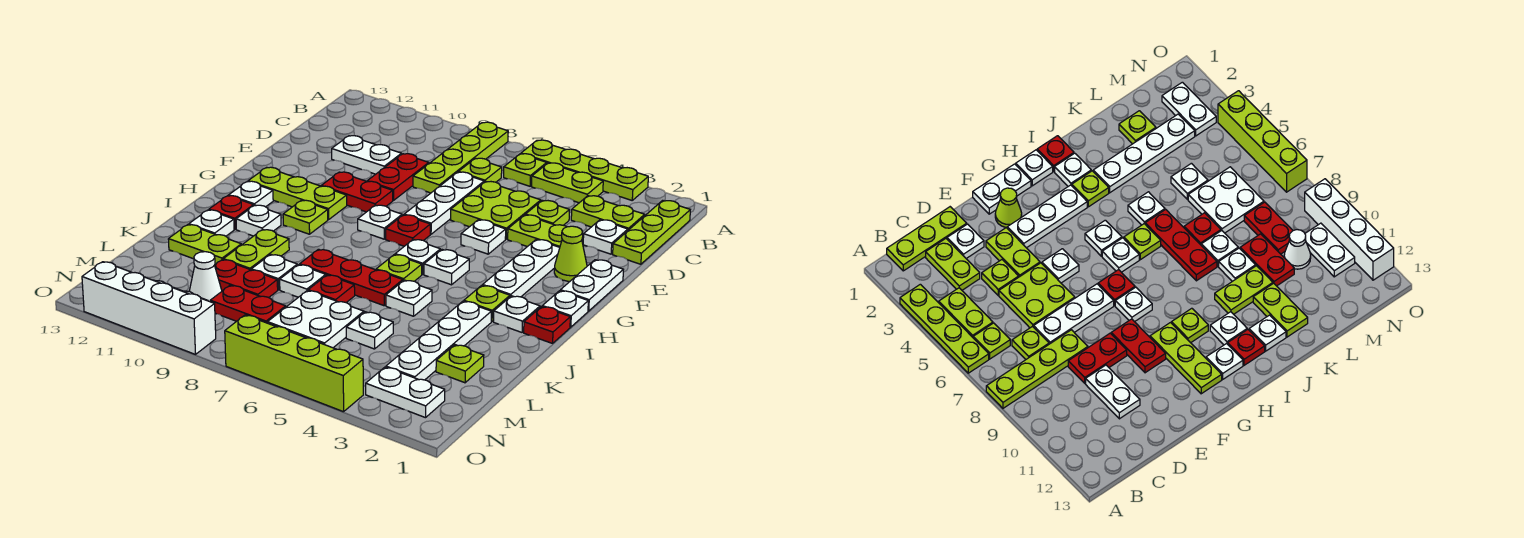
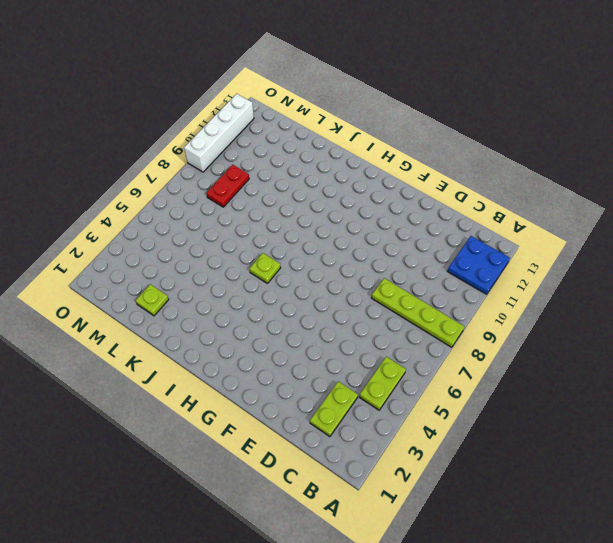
blue 2x2 plate [447,236,510,294] -> none
none -> lime 1x4 plate [521,140,648,200]
none -> lime 1x3 plate [613,200,690,264]
none -> lime 1x1 plate [504,154,547,186]
none -> lime 1x1 plate [459,158,502,182]

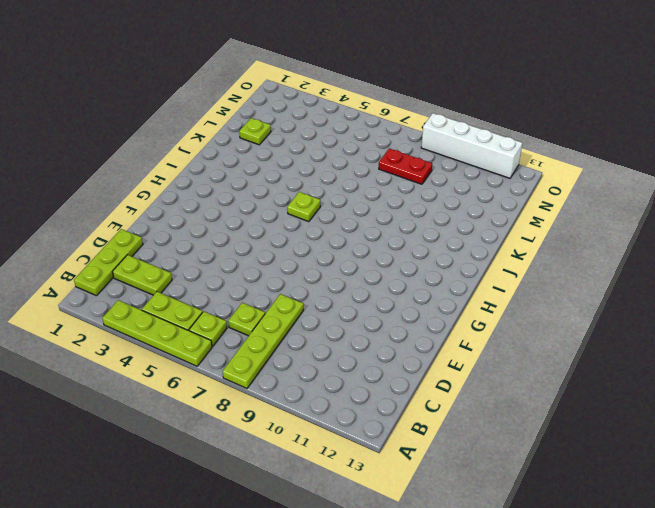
none -> white 1x1 plate [583,220,628,254]
none -> lime 1x1 plate [526,200,570,225]
none -> lime 2x2 plate [451,181,541,239]
none -> white 1x3 plate [404,172,484,234]

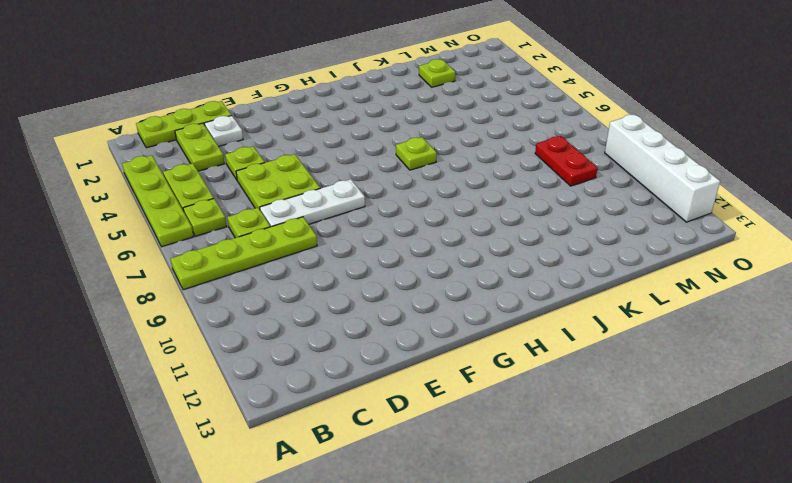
none -> red 1x2 plate [367,154,429,201]
none -> white 1x2 plate [332,136,401,174]
none -> lime 1x2 plate [508,215,566,247]
none -> white 1x2 plate [560,260,623,311]

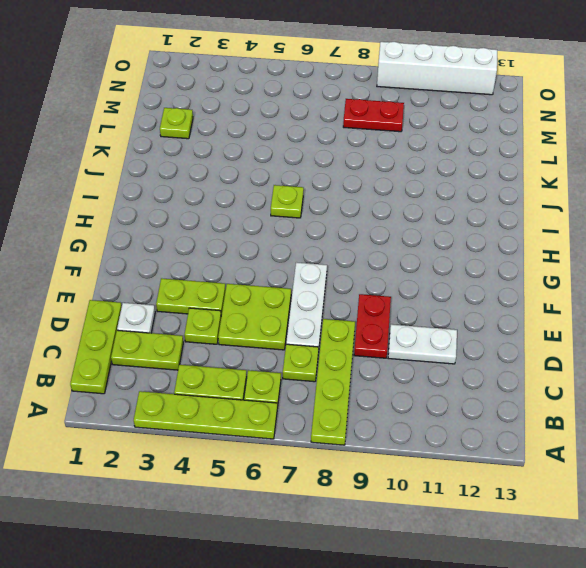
none -> white 1x2 plate [560,260,623,311]
none -> lime 1x1 cone [554,226,587,281]
none -> white 1x3 plate [483,239,560,297]
none -> white 1x1 plate [461,220,506,254]

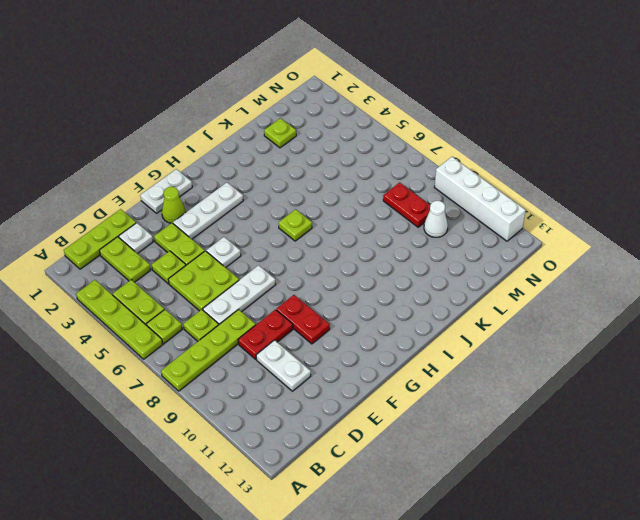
none -> red 1x1 plate [386,215,430,246]
none -> white 1x1 plate [358,205,402,239]
none -> lime 1x3 plate [248,167,347,220]
none -> white 1x1 plate [542,291,588,327]

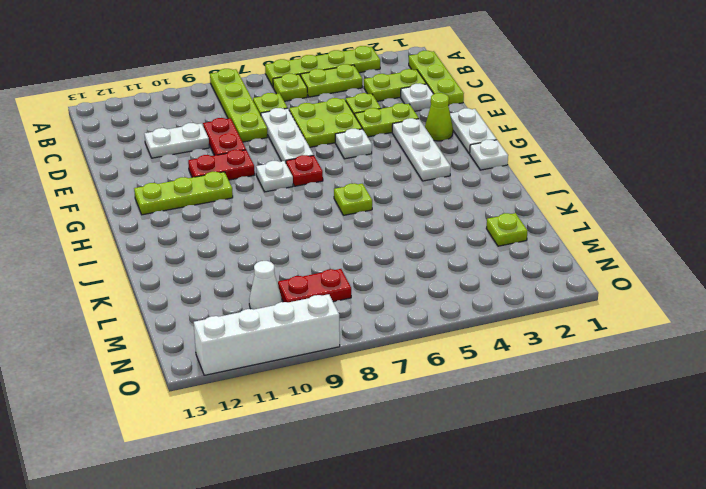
none -> white 1x1 plate [424,250,469,285]
none -> white 1x1 plate [395,239,440,274]
none -> lime 1x1 plate [283,200,328,234]
none -> white 1x1 plate [229,181,273,207]

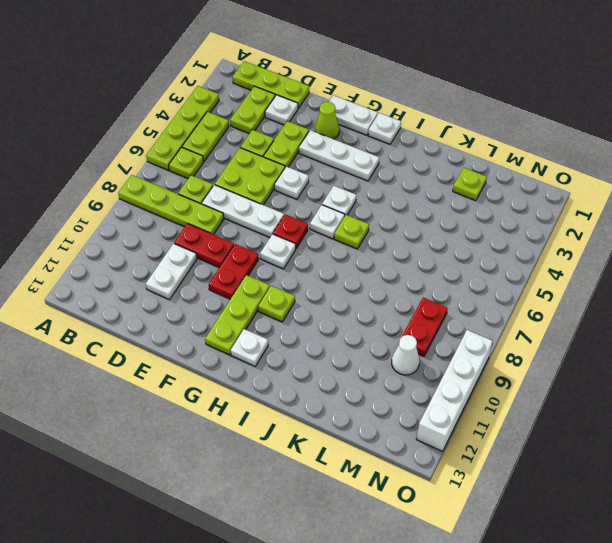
none -> red 1x1 plate [524,306,570,343]
none -> white 1x1 plate [494,296,540,332]
none -> lime 1x1 plate [464,285,510,322]
none -> white 1x1 plate [236,205,281,236]

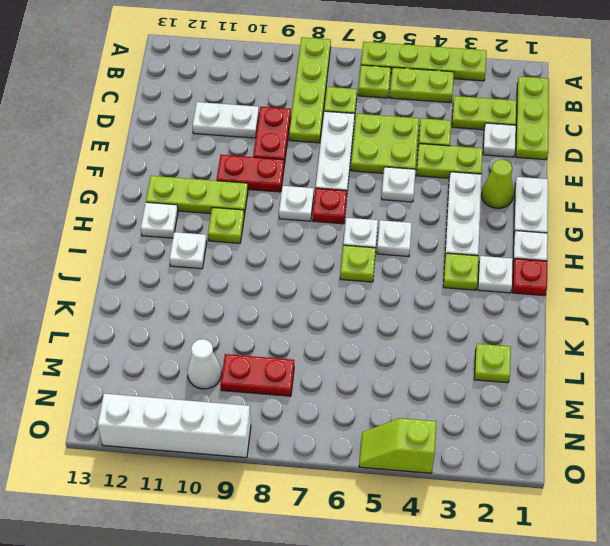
lime 1x2 slope [359,418,436,473] -> lime 1x4 brick [225,315,363,412]
none -> red 1x1 plate [209,196,254,229]
none -> white 1x4 plate [386,301,491,380]
none -> white 1x1 plate [386,280,432,316]
none -> red 1x3 plate [300,249,403,306]

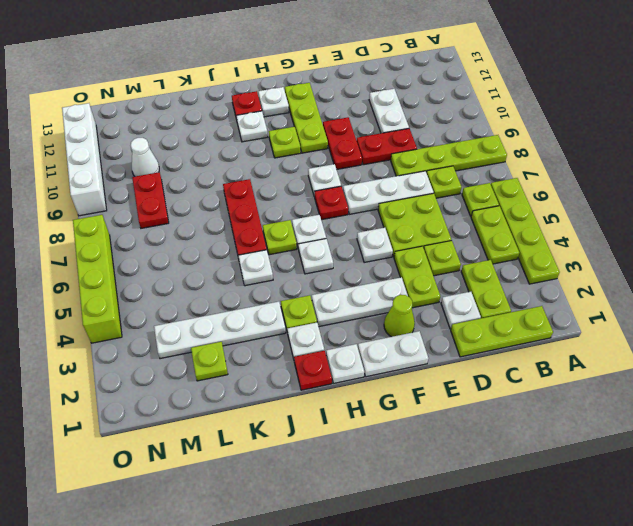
none -> lime 1x2 plate [223,229,289,270]
none -> white 1x1 plate [189,210,234,236]
none -> red 1x1 plate [308,275,355,303]
none -> white 1x1 plate [280,265,326,297]

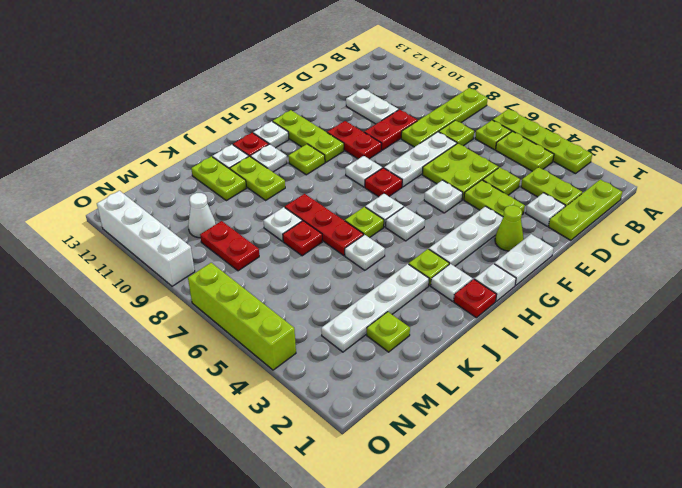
lime 1x2 plate [230,156,285,200] -> lime 1x2 plate turned to [223,229,289,270]
none -> white 1x1 plate [251,254,297,290]
none -> white 1x1 plate [346,312,393,349]
none -> white 2x2 plate [268,291,364,348]
none -> red 1x2 plate [215,259,278,297]

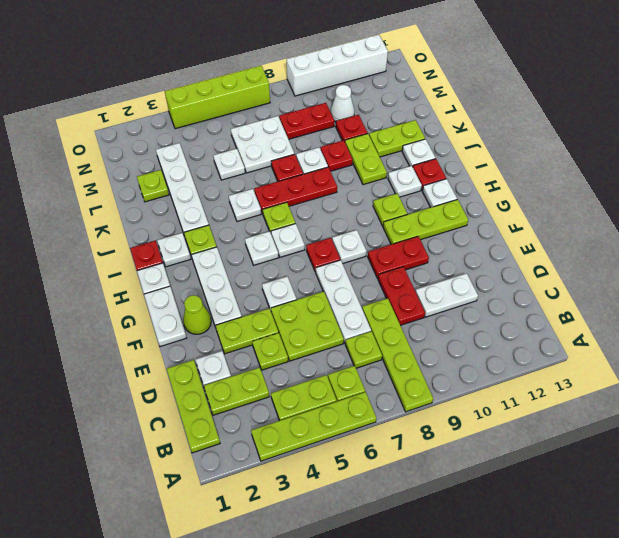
red 1x1 plate [321,140,353,171] -> white 1x1 plate [251,254,297,290]
red 1x1 plate [336,115,368,142] -> red 1x2 plate [215,259,278,297]
none -> white 1x2 plate [366,367,445,418]
none -> white 1x2 plate [1305,223,1355,277]

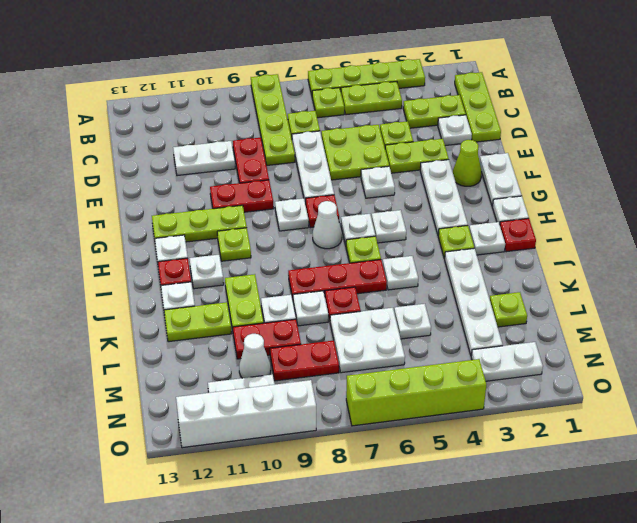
white 1x1 cone [313,201,342,249] -> none

